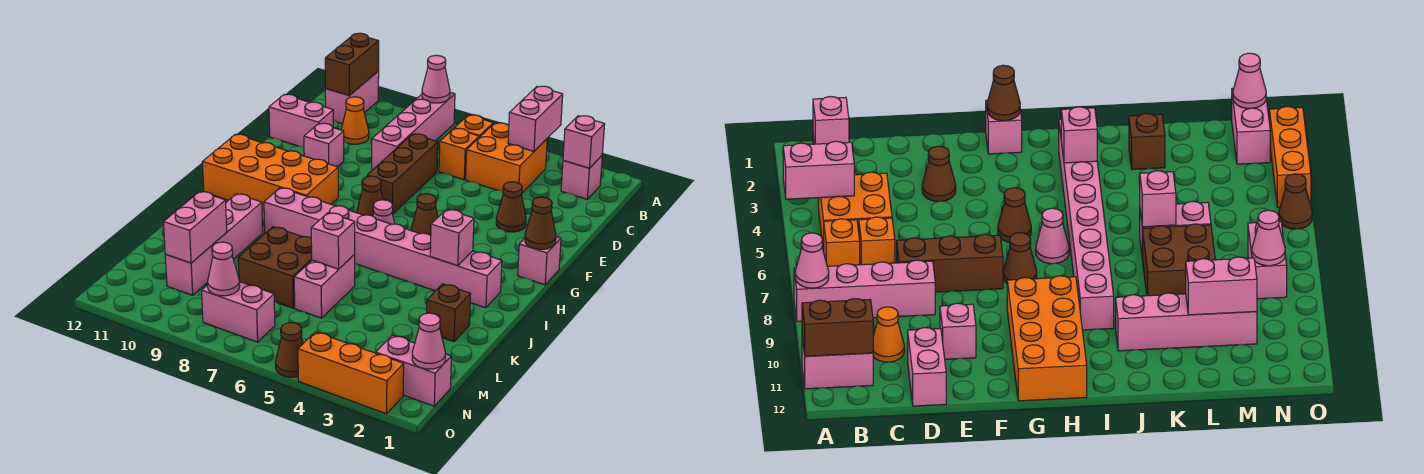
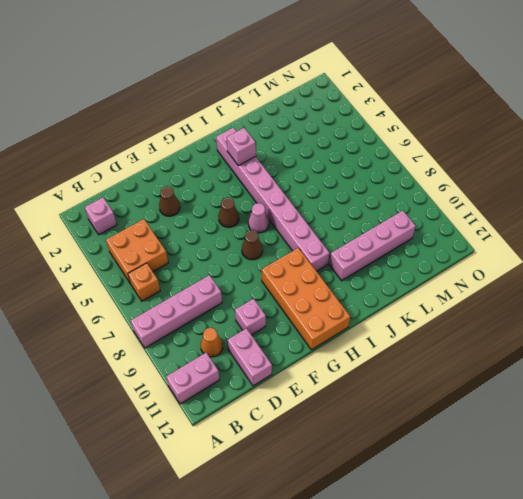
none -> orange 1x1 brick [439,128,479,180]
none -> brown 1x3 brick [367,134,438,214]
none -> pink 1x1 brick [518,237,561,285]
none -> brown 1x1 brick [427,284,471,342]

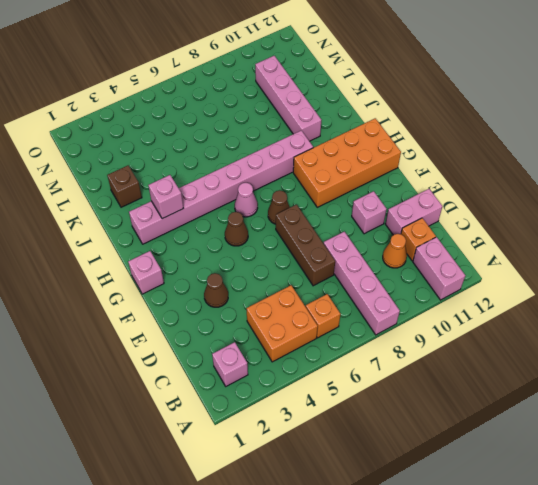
orange 1x1 brick [401,218,436,261] -> orange 1x1 brick moved to [439,128,479,180]
none -> pink 1x2 brick [294,255,355,318]
none -> brown 2x2 brick [238,227,312,308]
none -> pink 1x2 brick [376,335,451,406]
none -> pink 1x2 brick [202,282,275,342]

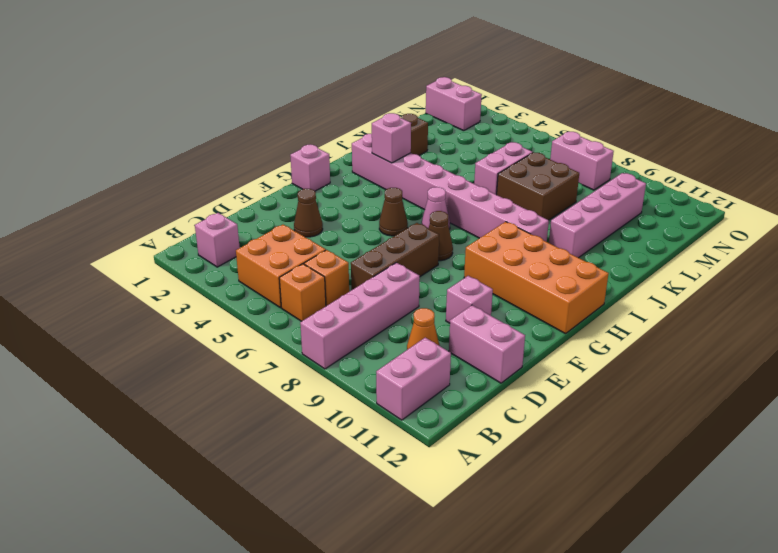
none -> orange 1x3 brick [298,332,404,414]
none -> brown 1x1 cone [276,323,303,377]
none -> pink 1x2 brick [508,86,563,151]
none -> pink 1x1 cone [422,55,450,103]

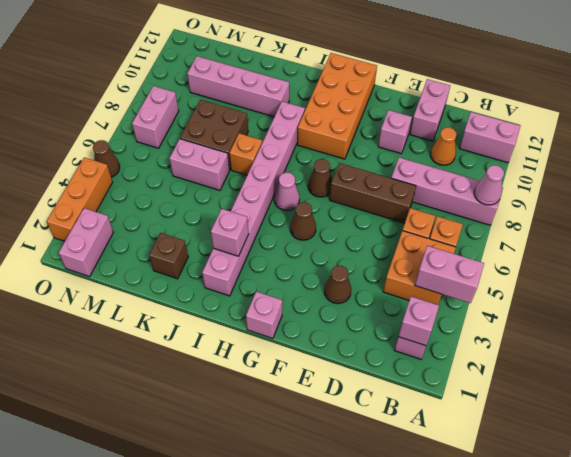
orange 1x1 brick [229,133,262,175] -> none
none -> brown 1x2 brick [325,33,379,96]
none -> brown 1x1 cone [525,197,556,249]
none -> pink 1x1 brick [311,213,355,269]
none -> pink 1x2 brick [163,191,227,263]

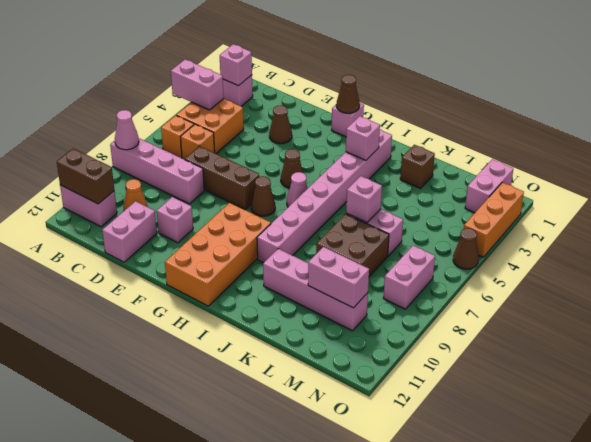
none -> pink 1x1 cone [412,313,445,369]
none -> pink 1x1 cone [208,242,240,296]

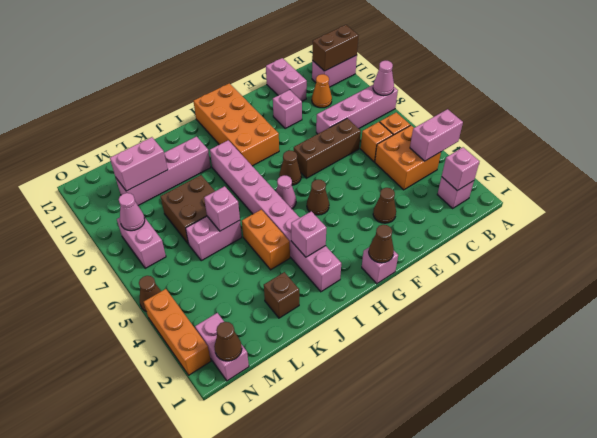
orange 1x2 brick [242,210,290,270] -> none
brown 1x1 cone [214,322,242,361] -> pink 1x1 cone [412,313,445,369]

